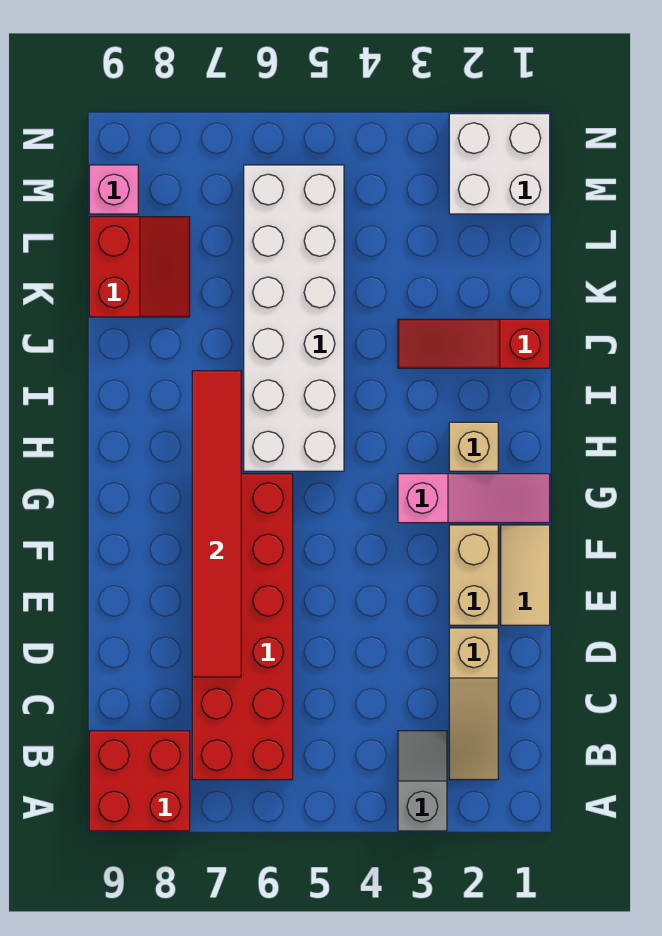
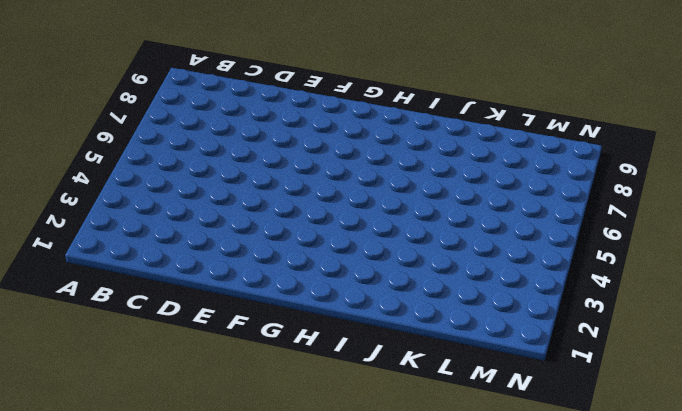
none -> grey 1x2 slope [398,731,447,831]
none -> red 2x2 brick [89,731,190,831]
none -> tan 1x3 slope [449,628,498,780]

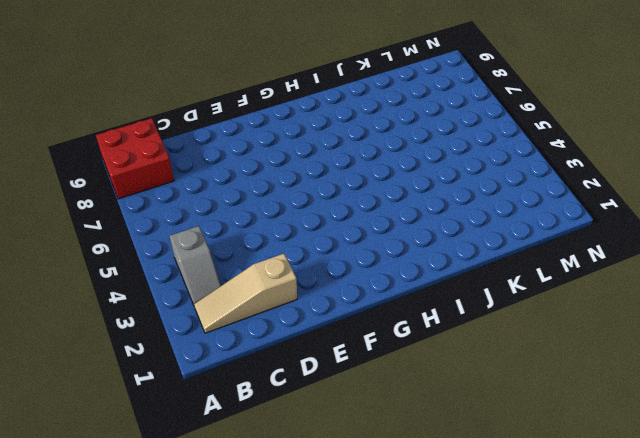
grey 1x2 slope [169,226,221,305] -> grey 1x2 slope turned to [398,731,447,831]
none -> red 2x6 brick [192,474,293,780]
none -> tan 1x2 tile [501,525,550,625]
none -> tan 1x2 brick [449,525,498,625]

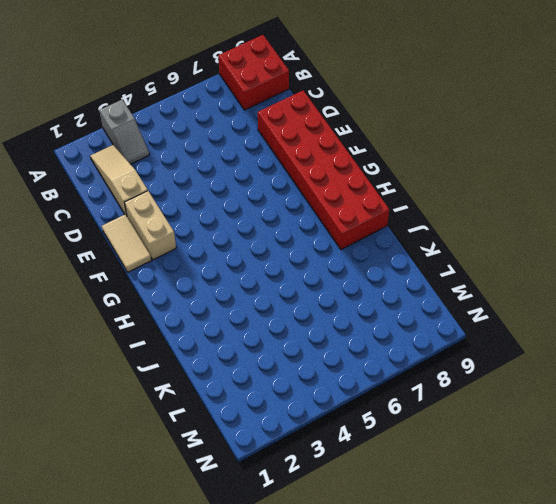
red 2x6 brick [258,90,389,250] -> red 2x6 brick moved to [192,474,293,780]
none -> pink 1x3 slope [398,474,550,523]
none -> tan 1x1 brick [449,422,498,471]
none -> white 2x6 brick [244,165,344,471]

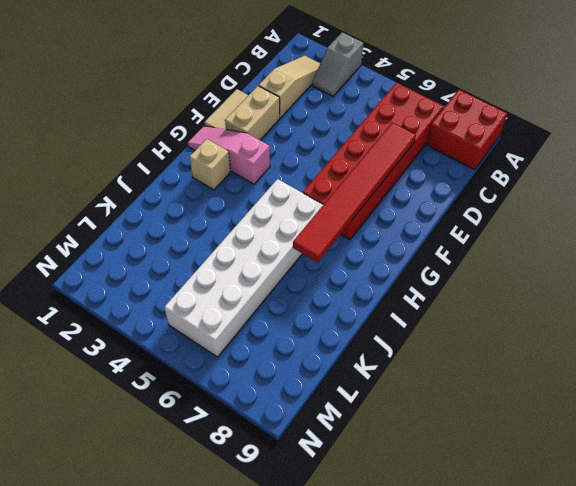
none -> red 1x3 slope [398,319,550,368]
none -> red 2x2 slope [89,217,190,317]
none -> white 2x2 brick [449,114,550,214]

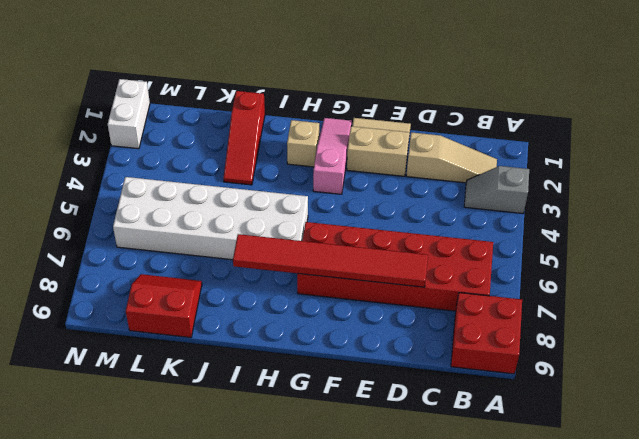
white 1x2 brick [108,79,150,149] -> white 2x2 brick [449,114,550,214]
none -> pink 1x1 brick [89,165,138,214]

